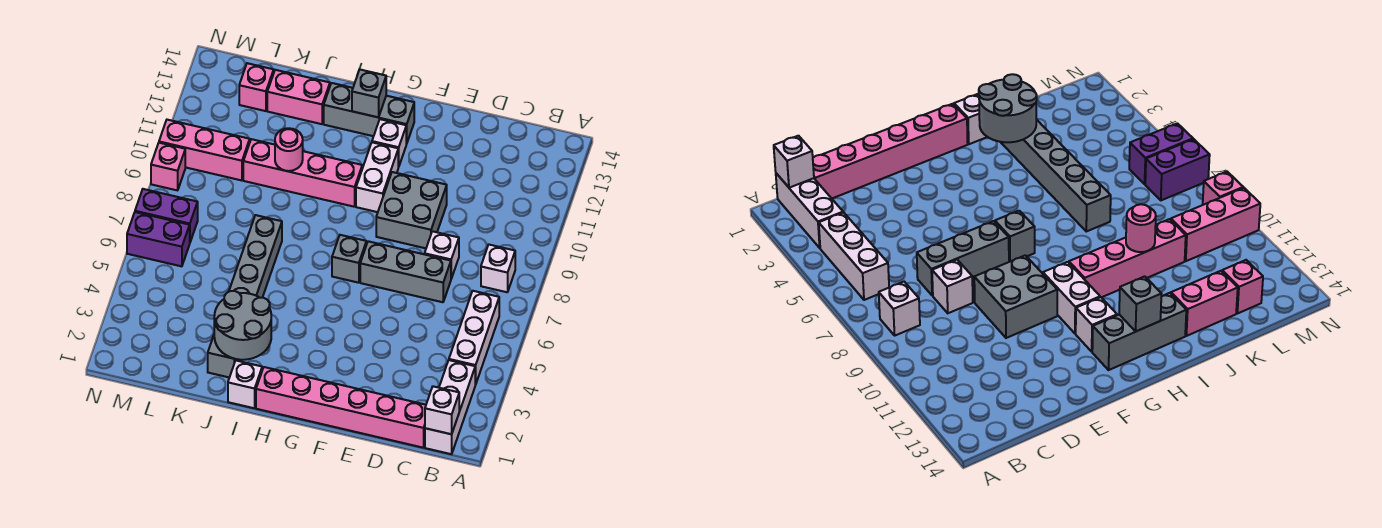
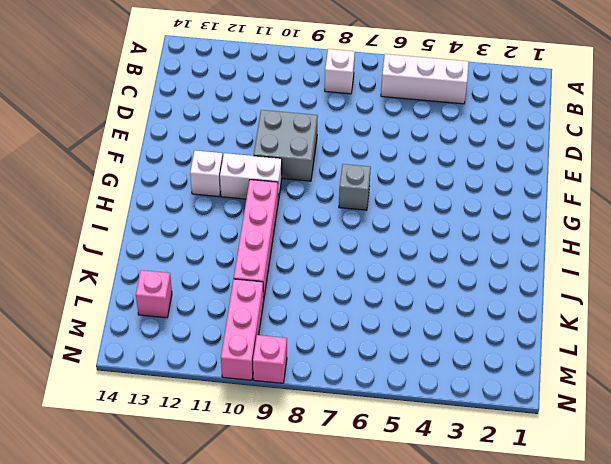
none -> white 1x3 brick [425,360,475,454]
none -> pink 1x6 brick [256,367,426,448]
none -> grey 1x3 brick [360,241,451,302]

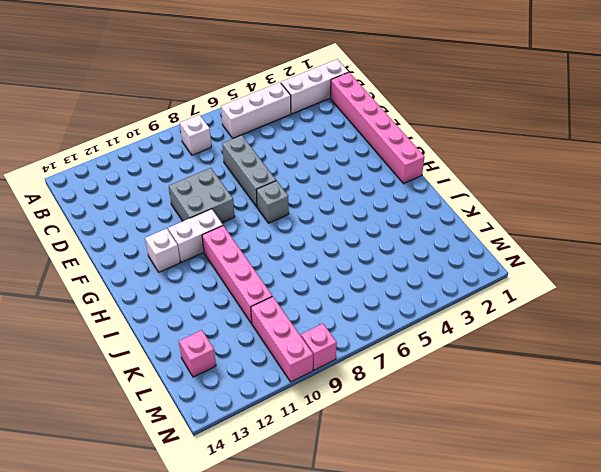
none -> white 1x1 brick [425,231,459,279]
none -> grey 1x3 brick [324,83,414,144]
none -> white 1x1 brick [228,361,262,408]

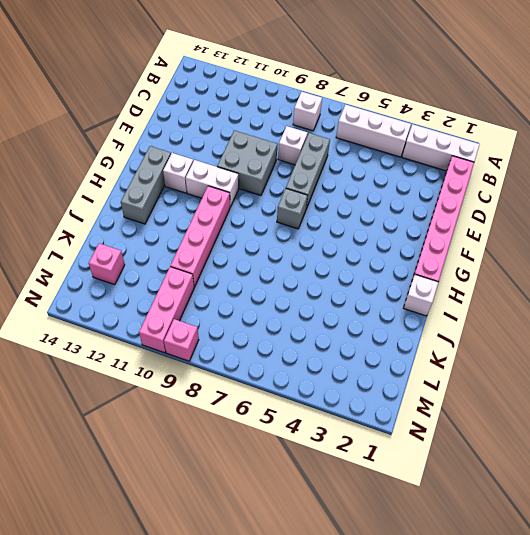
none -> grey 1x6 brick [208,215,282,377]
none -> pink 1x2 brick [267,70,330,124]
none -> purple 1x2 brick [127,212,190,266]

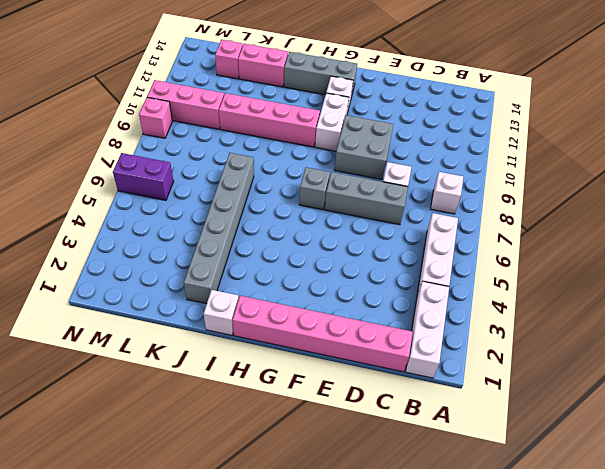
none -> purple 1x2 brick [135,189,198,242]
none -> white 1x1 brick [425,386,459,434]
none -> grey 1x1 brick [352,70,386,117]

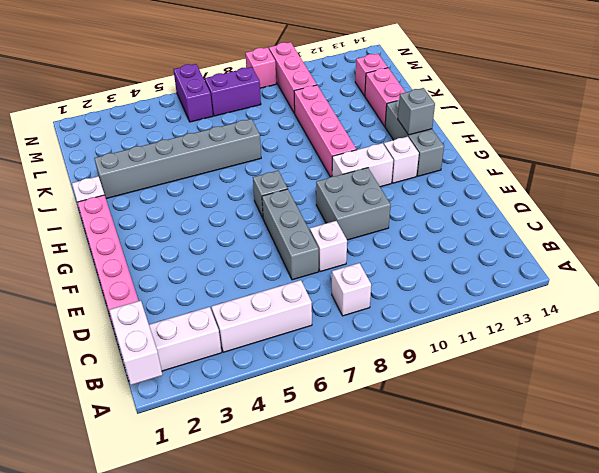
white 1x2 brick [109,301,162,385] -> white 1x1 brick [425,386,459,434]
purple 1x2 brick [205,67,261,116] -> purple 1x2 brick turned to [135,189,198,242]
none -> grey 2x2 round brick [214,291,271,360]
none -> pink 1x1 round brick [275,128,303,171]

